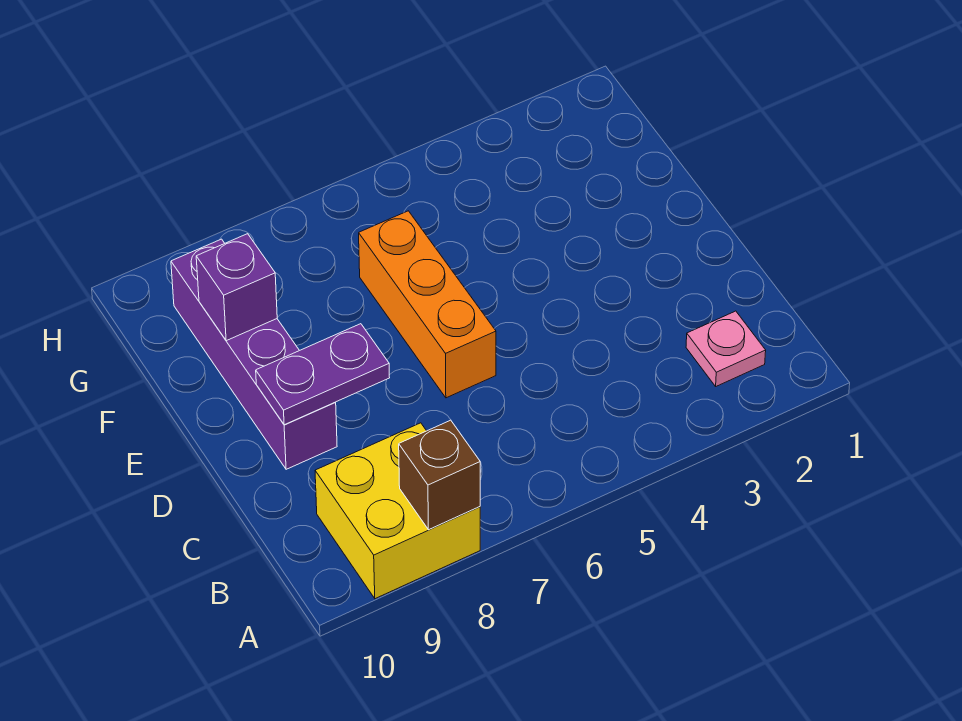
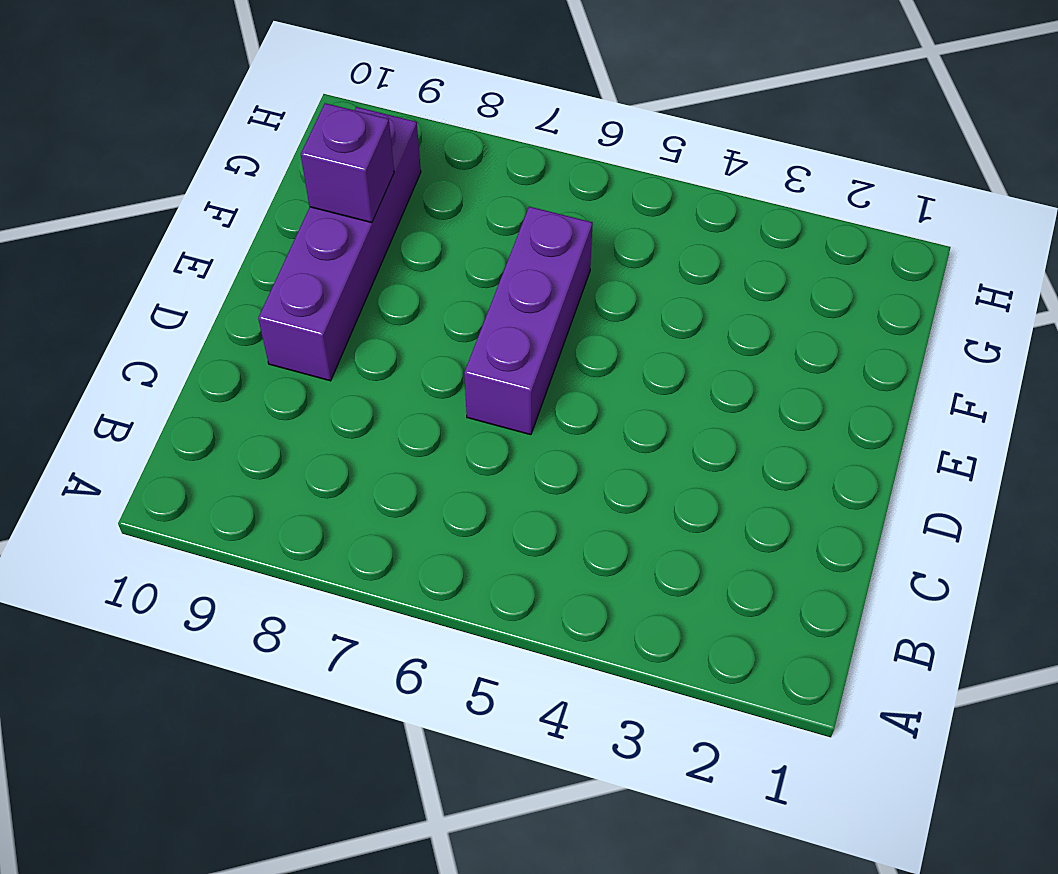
purple 1x3 brick [464,207,593,435] -> orange 1x3 brick [359,211,496,398]
none -> yellow 2x2 brick [315,423,480,599]
none -> pink 1x1 plate [686,311,766,386]

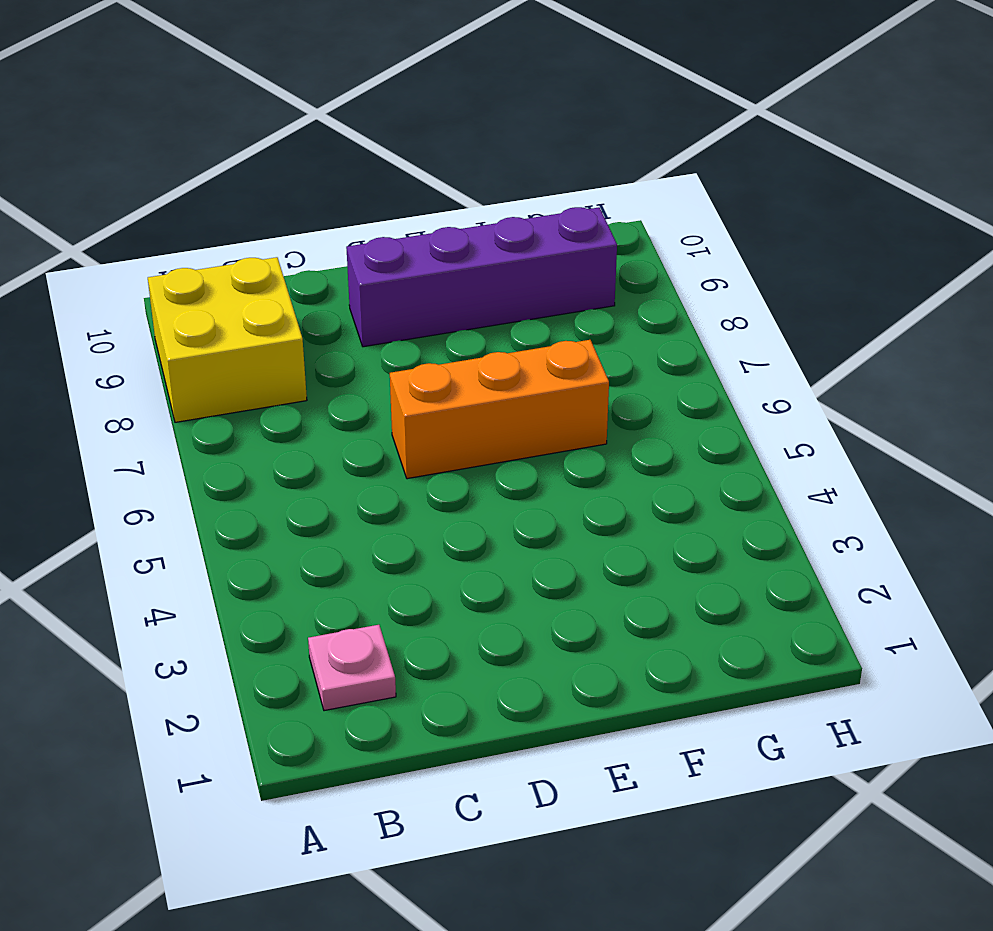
none -> brown 1x1 brick [399,420,480,530]
none -> purple 1x2 plate [256,324,390,425]

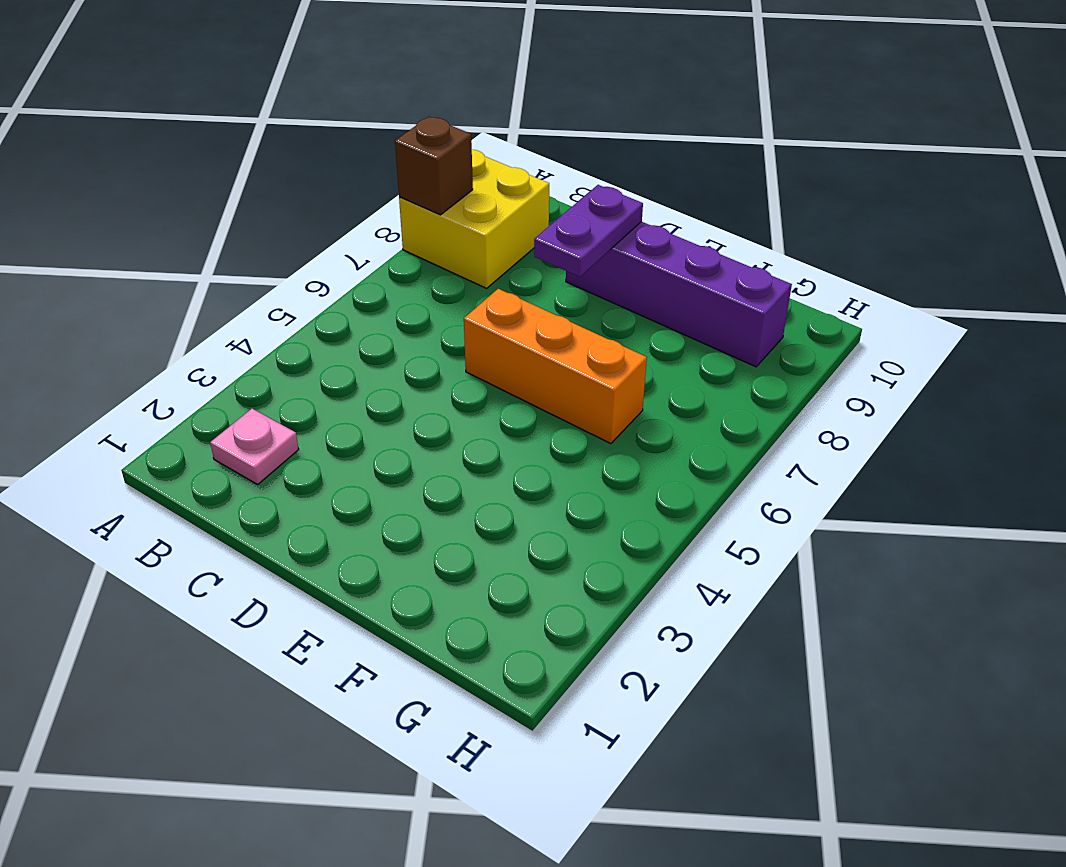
none -> purple 1x1 brick [196,234,277,341]

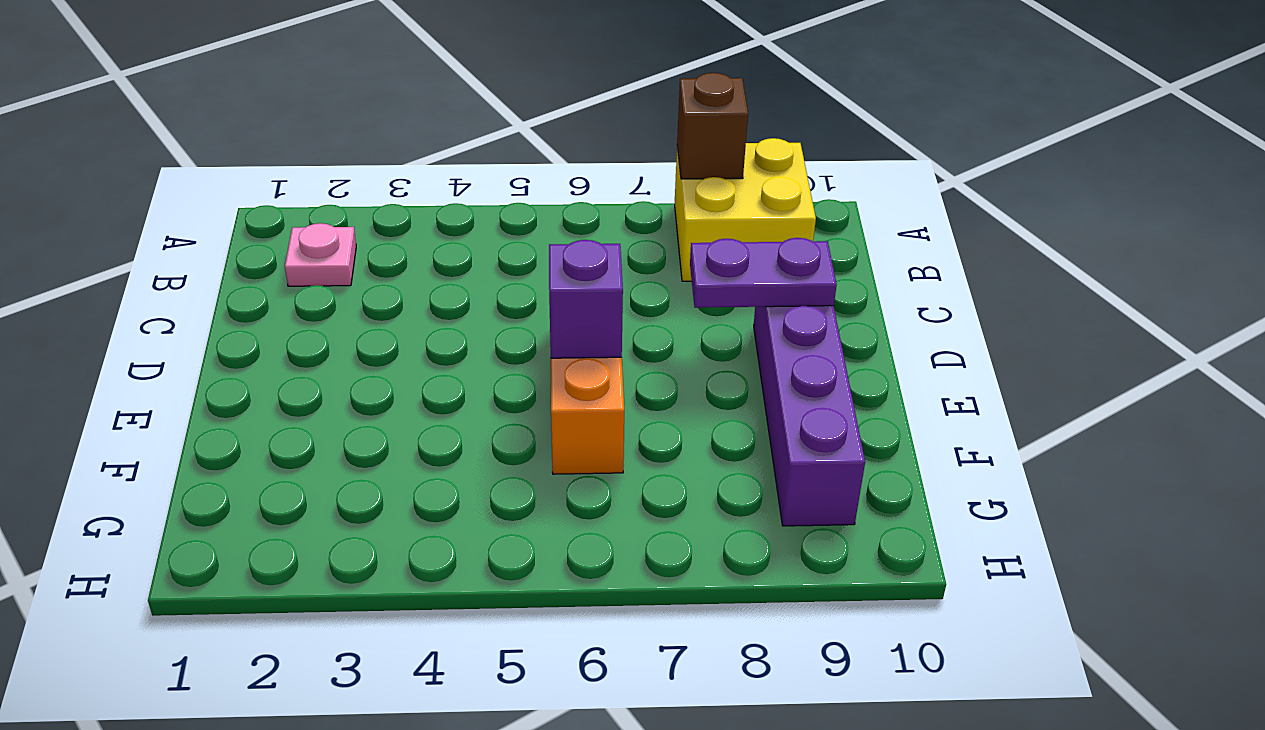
purple 1x1 brick [549,240,623,358] -> purple 1x1 brick moved to [196,234,277,341]

